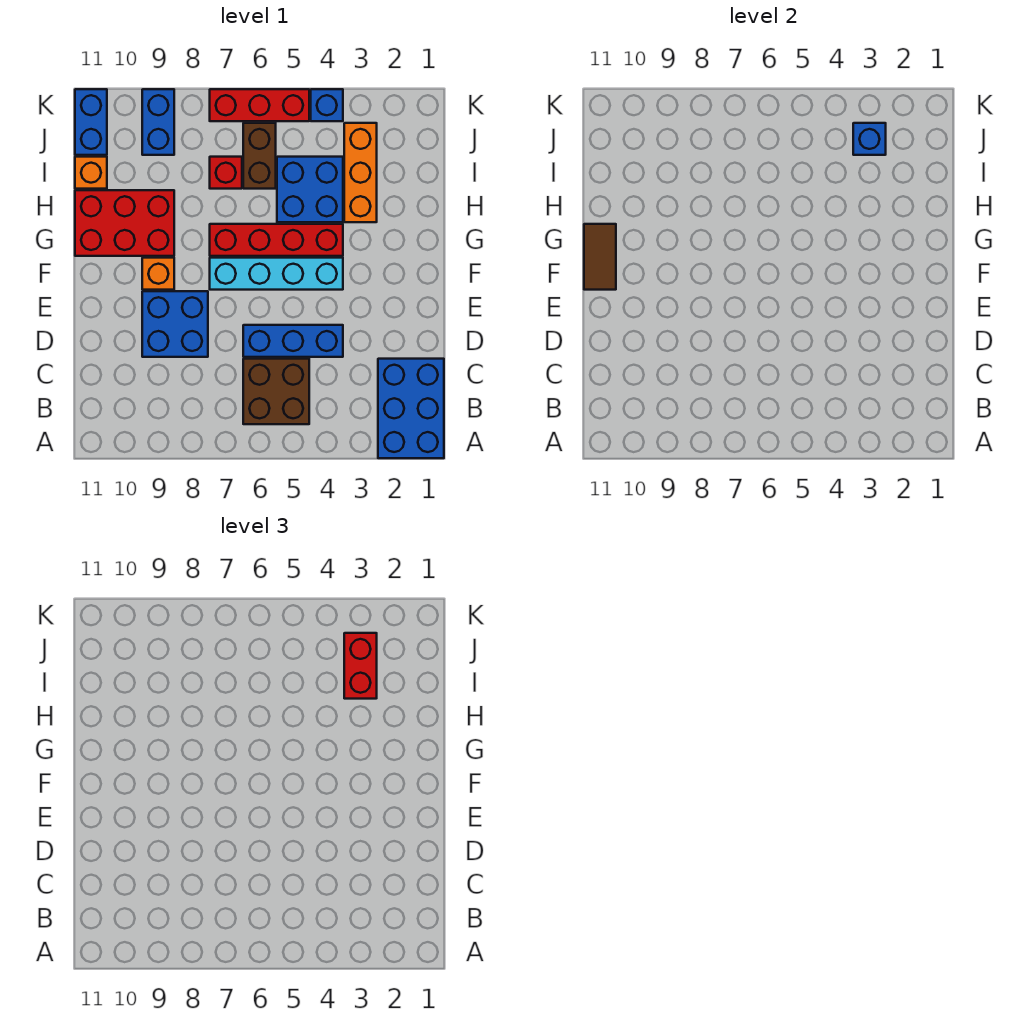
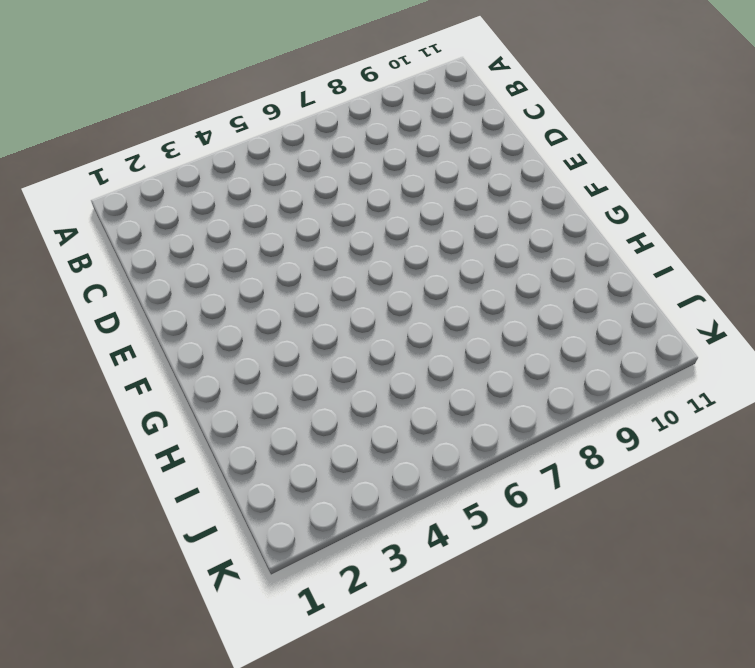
none -> blue 2x3 brick [378,359,444,458]
none -> brown 2x2 brick [243,359,309,424]
none -> blue 1x3 brick [243,325,343,357]

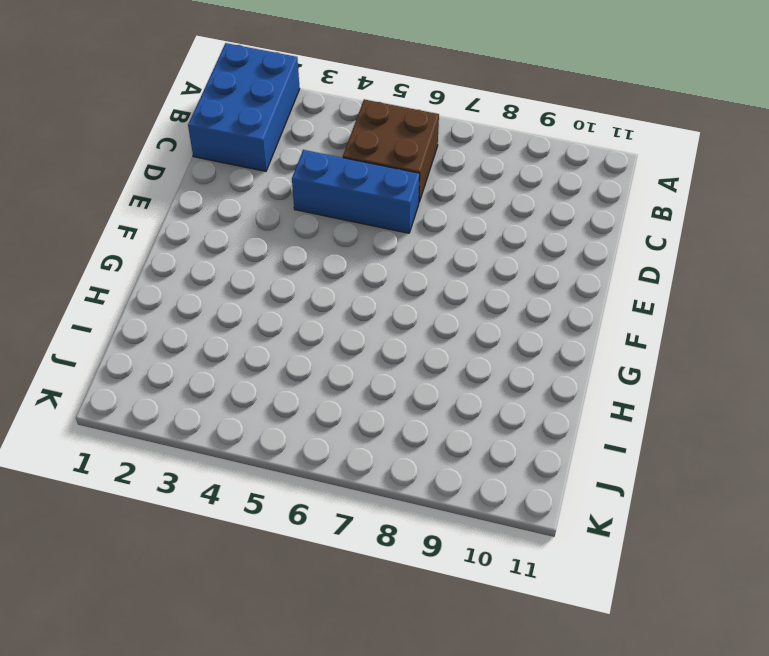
none -> blue 2x2 brick [142,291,208,357]
none -> cyan 1x4 brick [210,258,343,290]
none -> orange 1x1 brick [142,258,174,290]

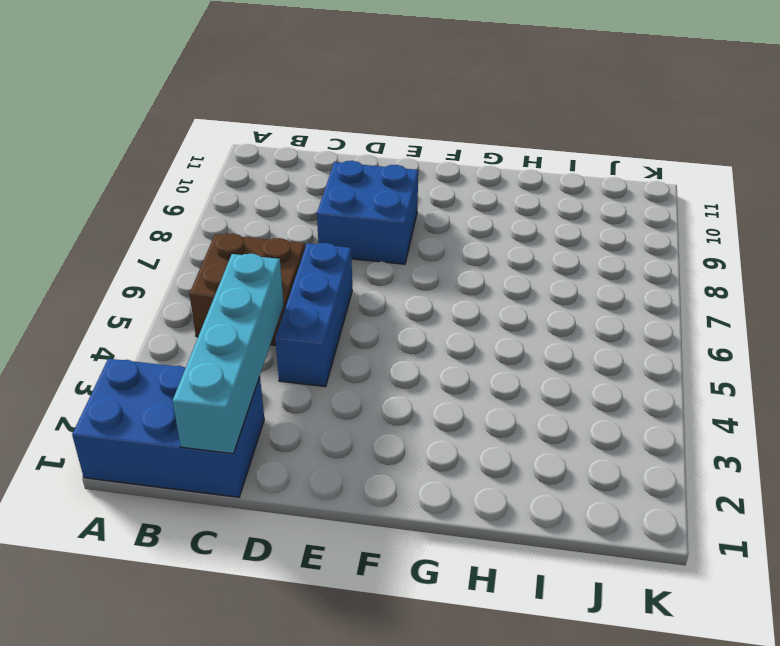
cyan 1x4 brick [173,254,284,454] -> cyan 1x4 brick moved to [210,258,343,290]
none -> orange 1x1 brick [142,258,174,290]
none -> red 1x4 brick [210,224,343,256]
none -> red 2x3 brick [75,190,174,256]

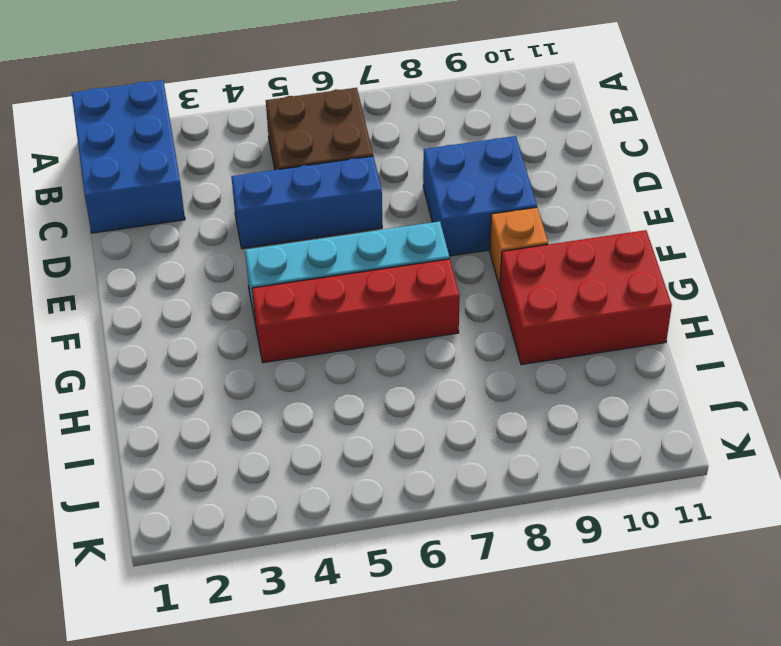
none -> orange 1x3 brick [344,123,377,222]
none -> blue 2x2 brick [277,157,343,222]
none -> brown 1x2 brick [243,123,276,189]

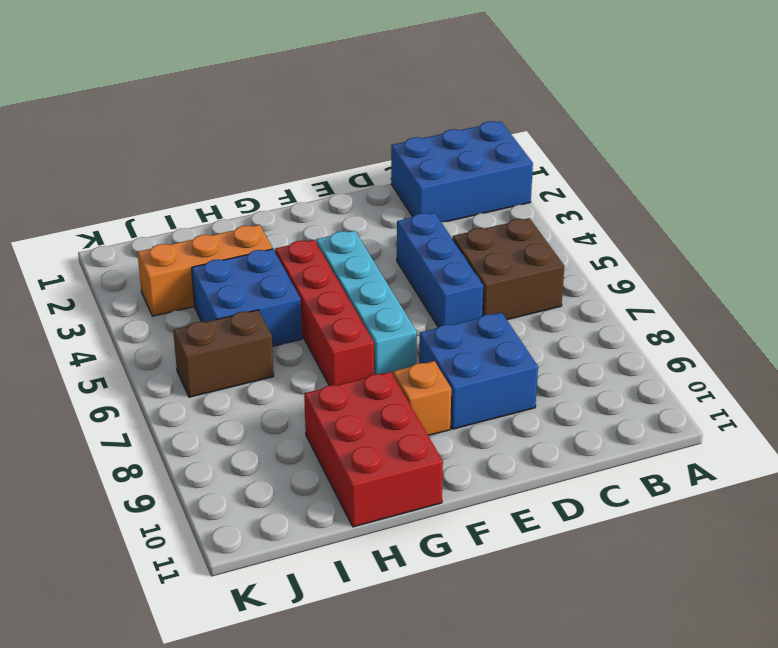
none -> red 1x1 brick [210,157,242,189]
none -> orange 1x1 brick [75,157,107,189]
none -> blue 1x2 brick [142,89,174,155]

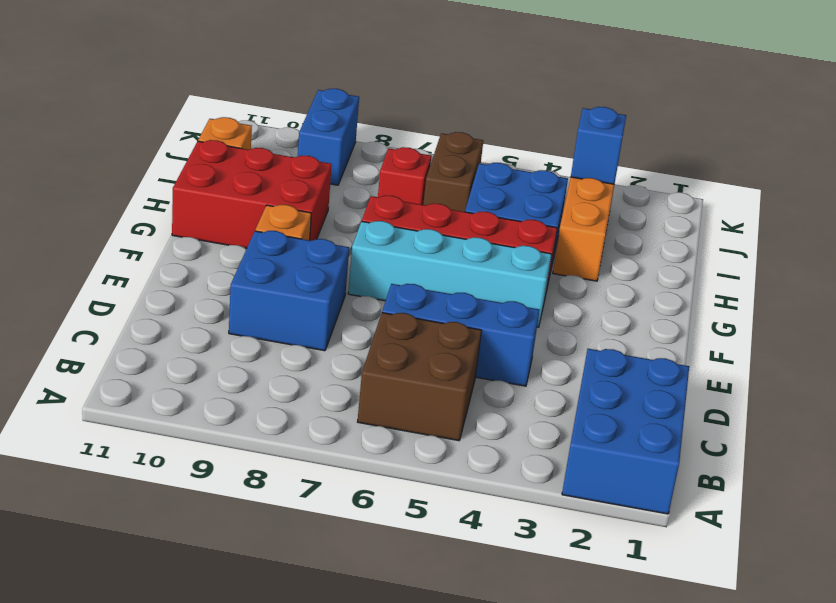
none -> blue 1x2 brick [75,89,107,155]
none -> blue 1x1 brick [311,89,343,121]
none -> red 1x3 brick [210,89,309,121]

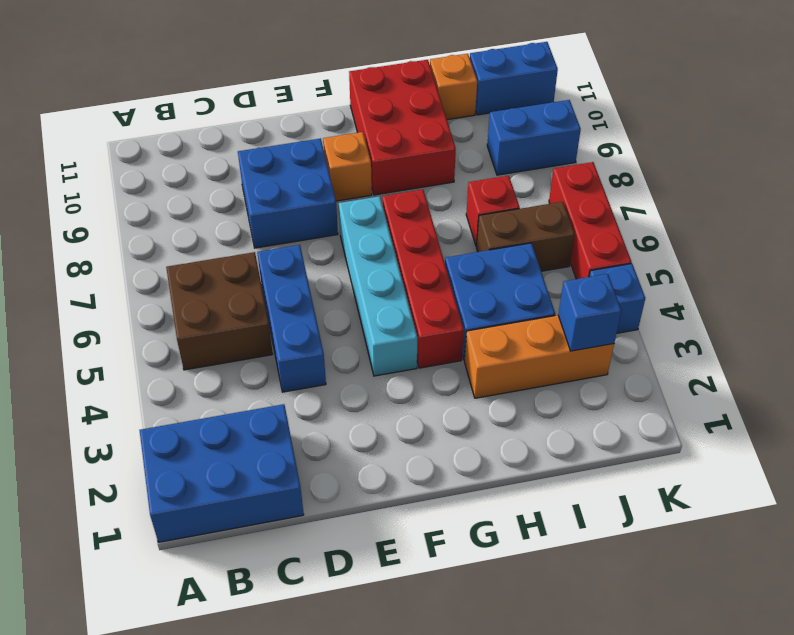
none -> brown 1x2 tile [584,224,616,290]
none -> red 1x2 brick [344,633,377,699]

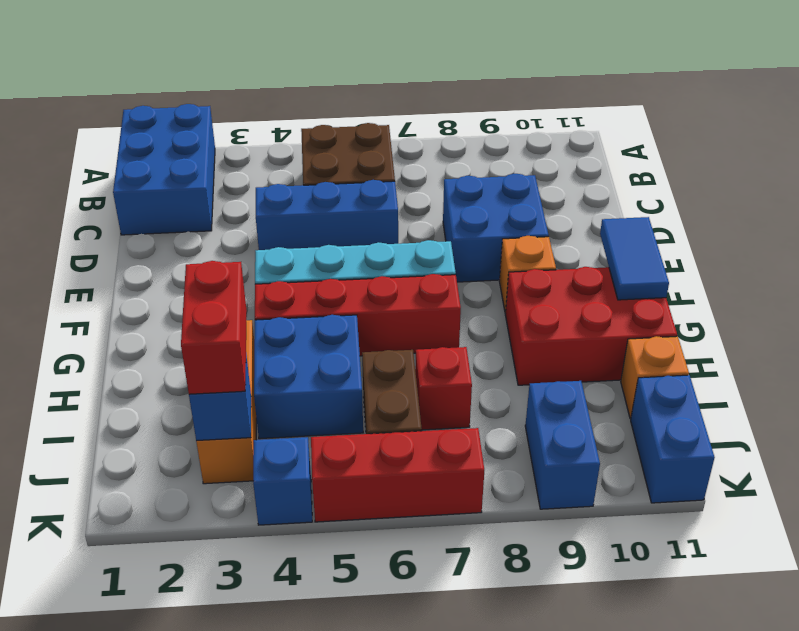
blue 1x2 tile [600,217,669,300] -> brown 1x2 tile [584,224,616,290]

